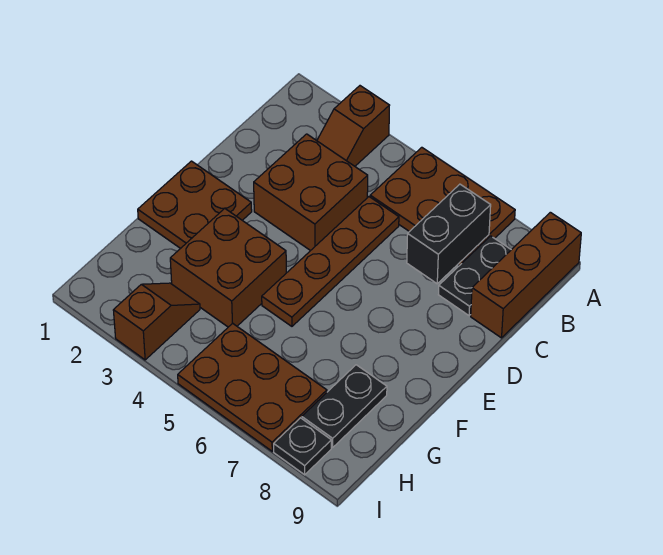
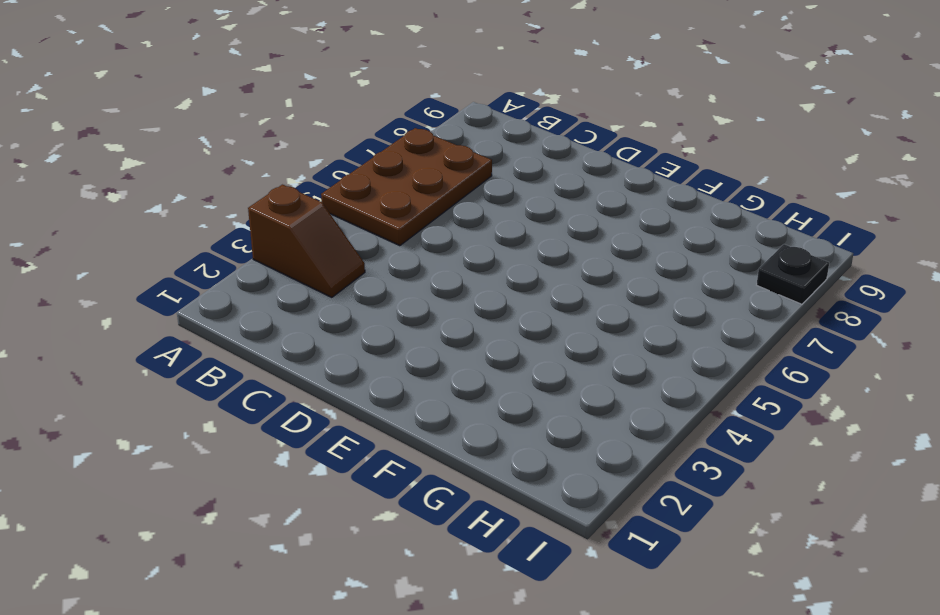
none -> brown 1x3 brick [471,212,581,338]
none -> black 1x2 plate [438,236,511,315]
none -> brown 2x2 brick [254,134,368,251]

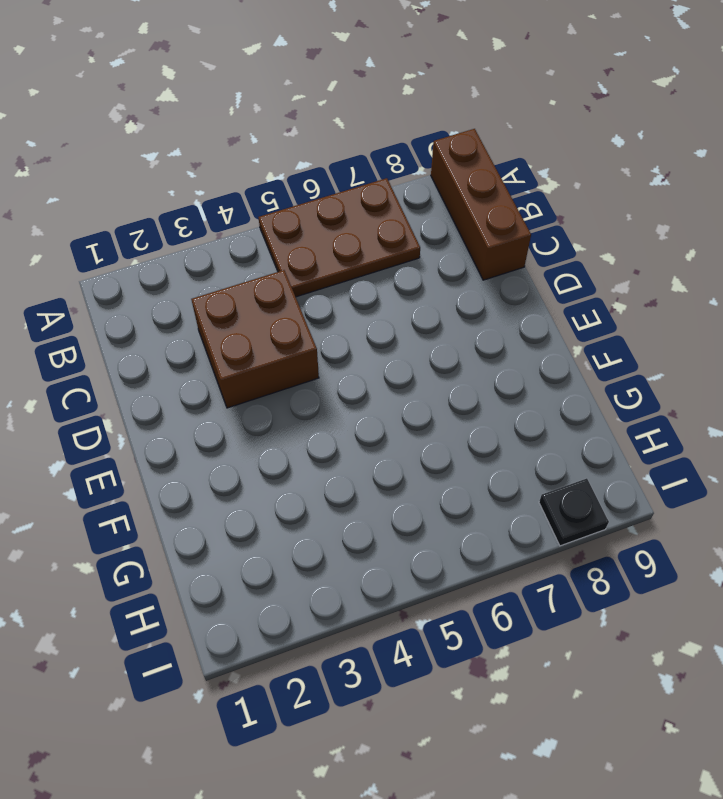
none -> brown 1x2 slope [317,86,390,166]
none -> black 1x2 plate [438,236,511,315]
none -> brown 1x4 plate [262,197,399,326]

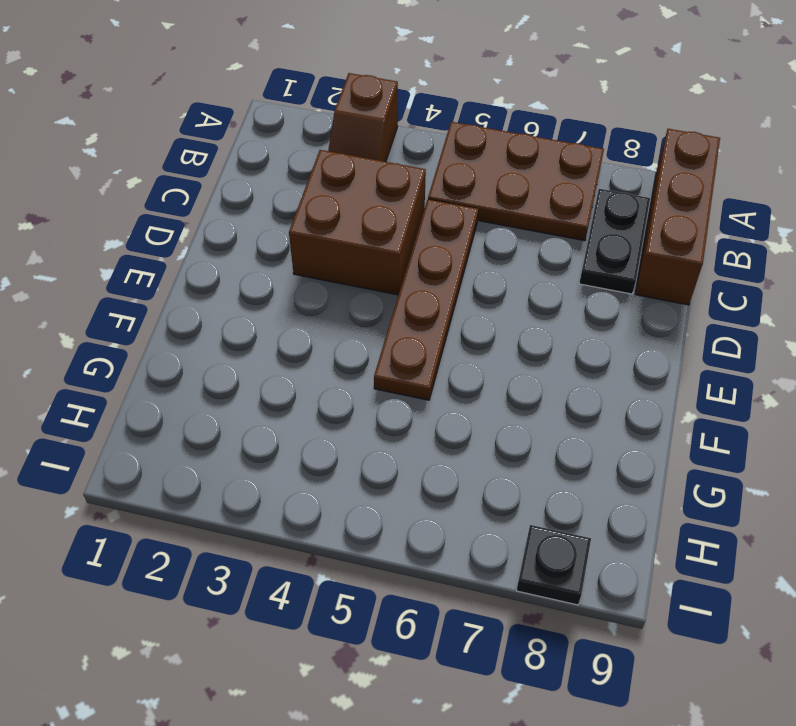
none -> brown 2x2 plate [138,161,252,248]
none -> brown 2x2 brick [170,208,286,327]
none -> black 1x2 plate [302,365,387,447]

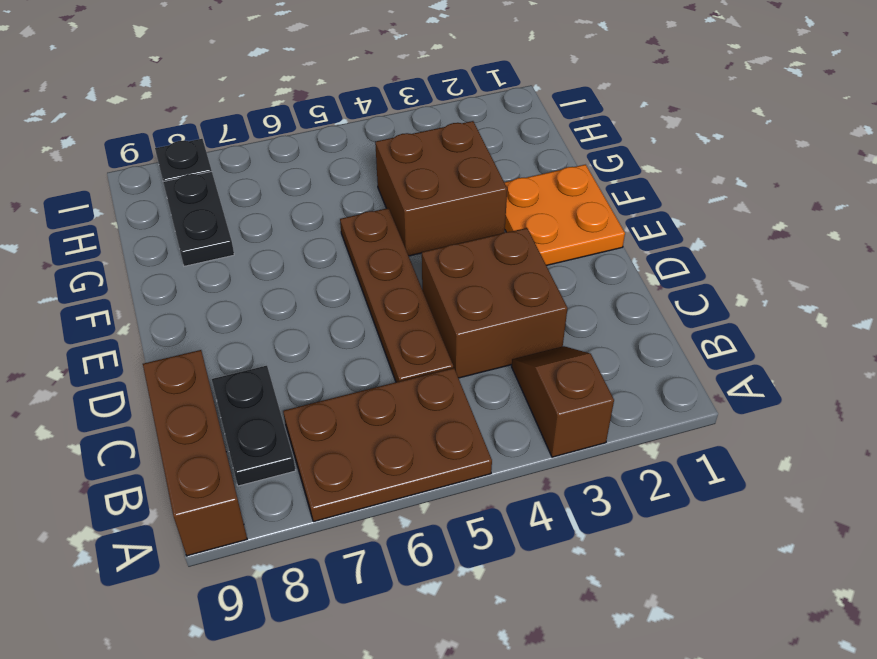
orange 2x2 plate [504,165,625,266] -> brown 2x2 plate [138,161,252,248]
none -> brown 1x2 slope [113,283,200,360]
none -> brown 2x3 plate [178,323,327,451]
none -> black 1x2 brick [407,184,491,284]

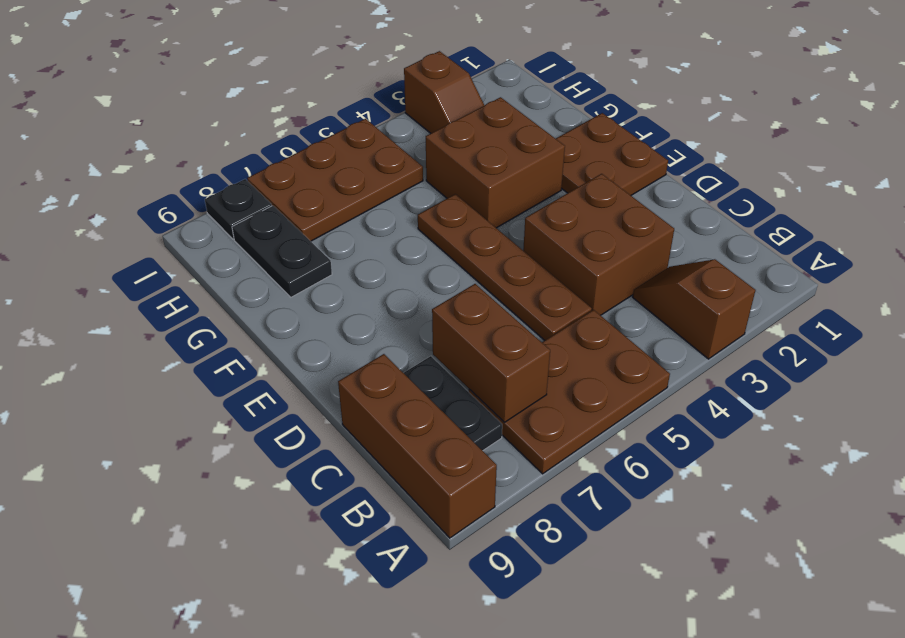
brown 1x2 brick [432,284,550,422] -> black 1x2 brick [407,184,491,284]

